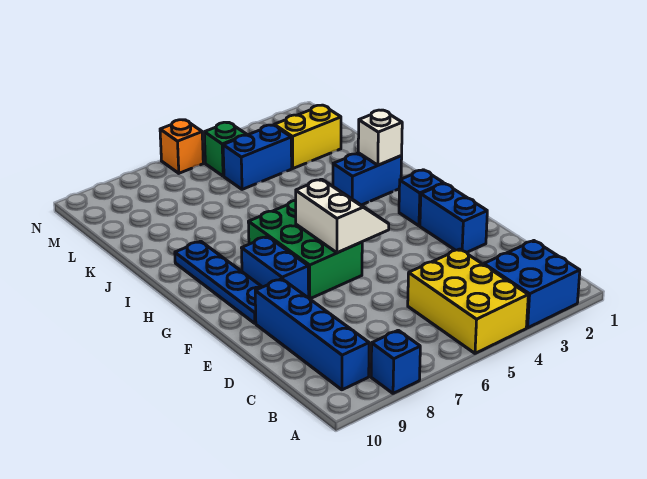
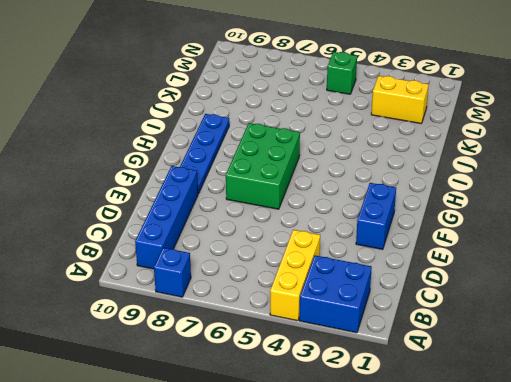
yellow 1x3 brick [270,230,320,321] -> yellow 2x3 brick [408,249,528,353]
none -> blue 1x2 brick [242,237,309,298]
none -> blue 1x1 brick [399,170,444,226]
none -> blue 1x2 brick [333,153,402,205]

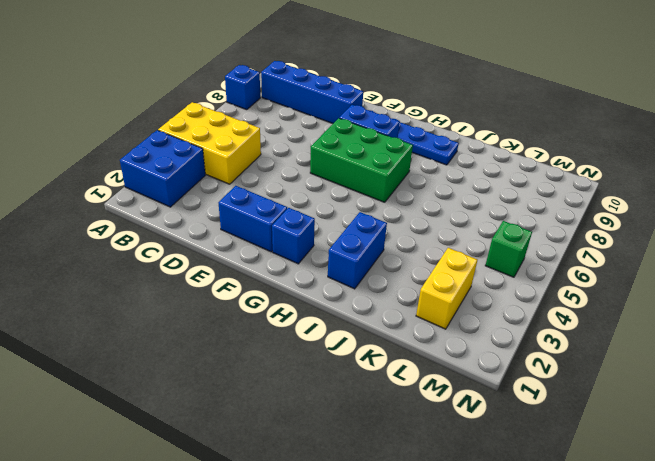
none -> blue 1x2 brick [223,125,292,189]
none -> orange 1x1 brick [160,120,203,173]
none -> white 2x2 slope [296,179,389,253]

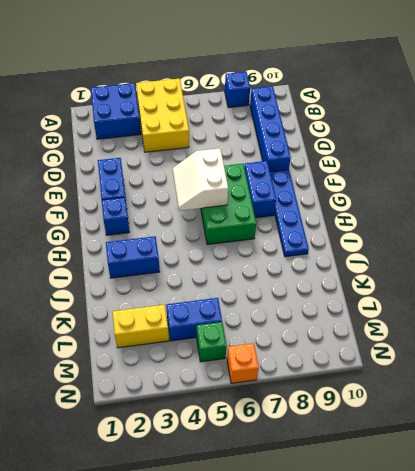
none -> white 1x1 brick [358,110,402,165]

